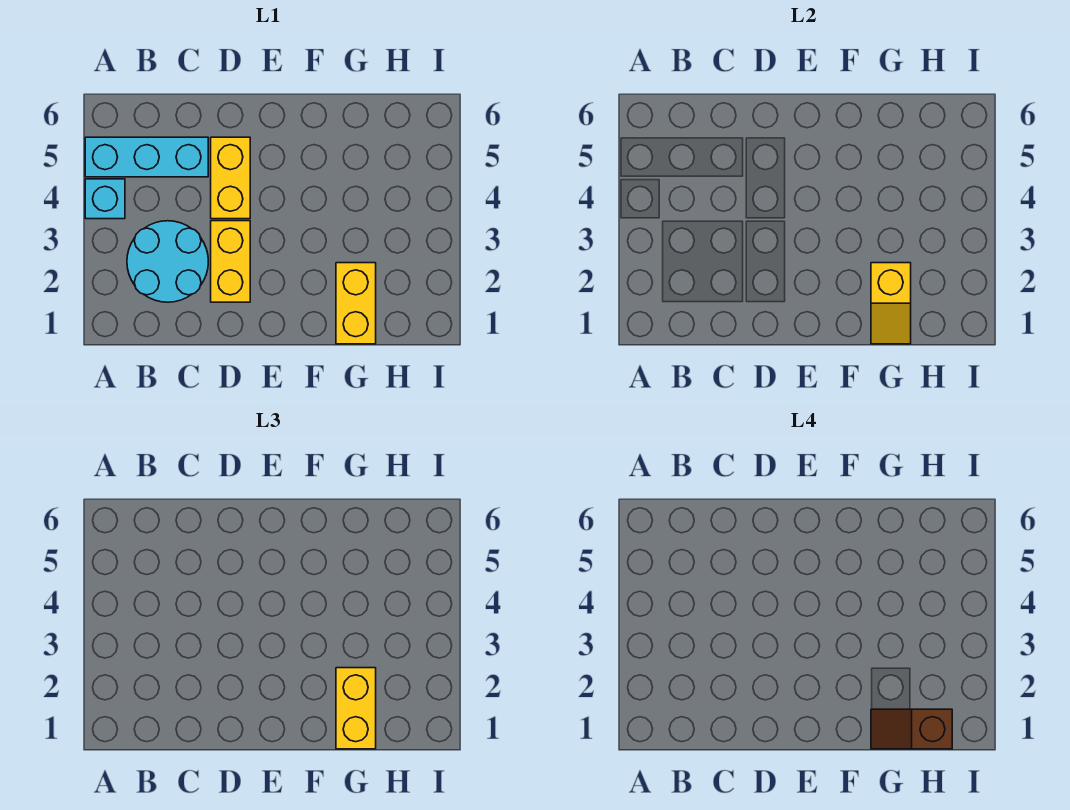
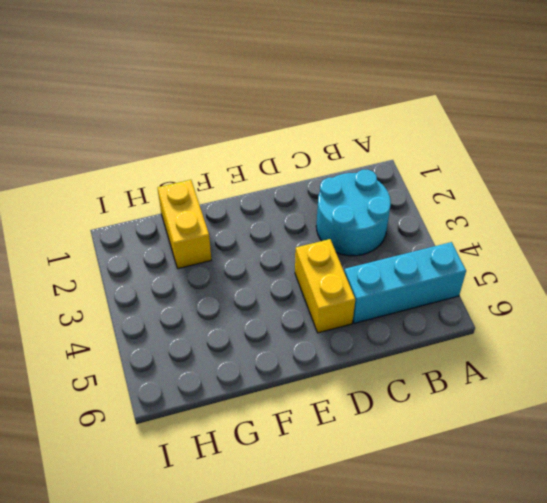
none -> cyan 1x1 brick [85,179,125,219]
none -> yellow 1x2 brick [211,221,250,302]

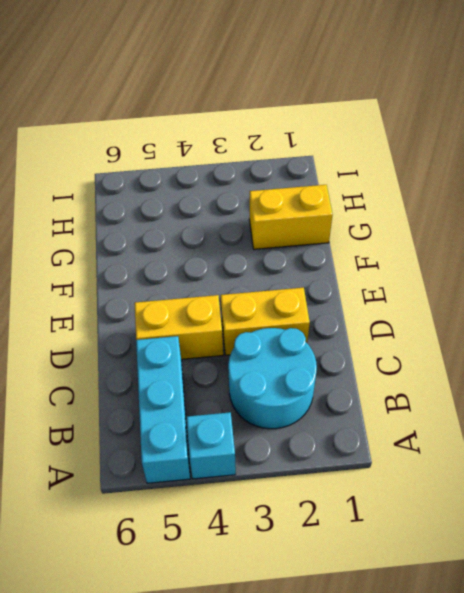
none -> yellow 1x2 slope [871,263,911,344]
none -> yellow 1x2 brick [336,668,376,749]

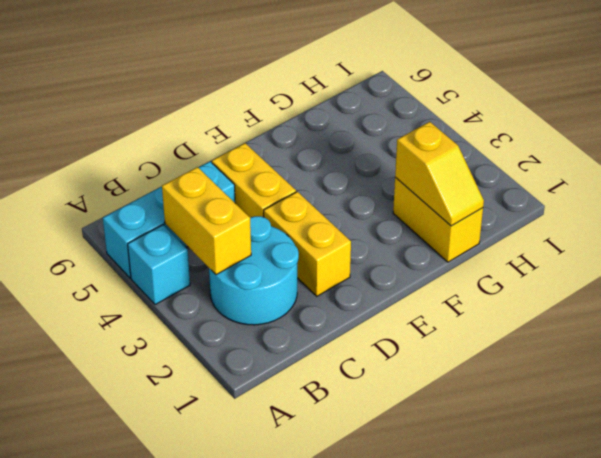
yellow 1x2 brick [162,167,251,275] -> yellow 1x2 brick moved to [336,668,376,749]
none -> brown 1x2 slope [871,709,952,749]

